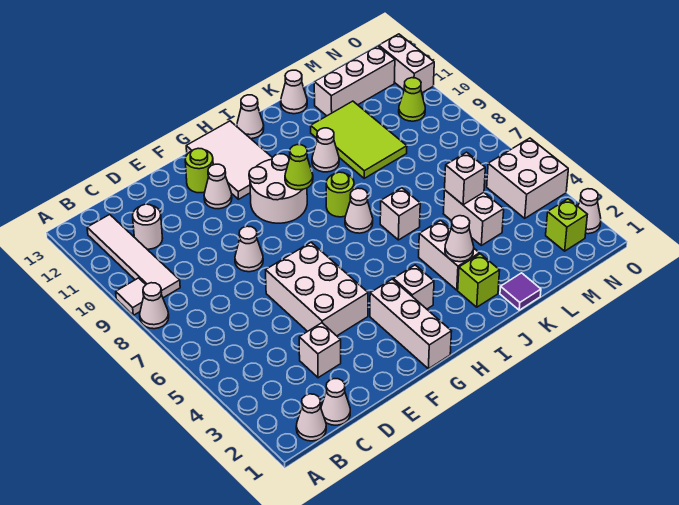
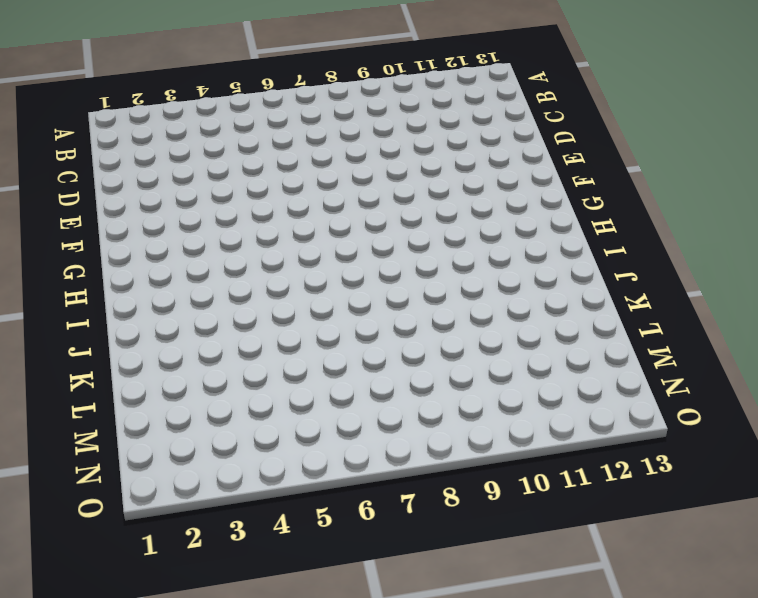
none -> white 1x1 cone [140,283,169,329]
none -> white 1x1 tile [116,278,146,315]
none -> white 1x1 cone [296,394,326,441]
none -> white 1x4 tile [87,214,180,298]

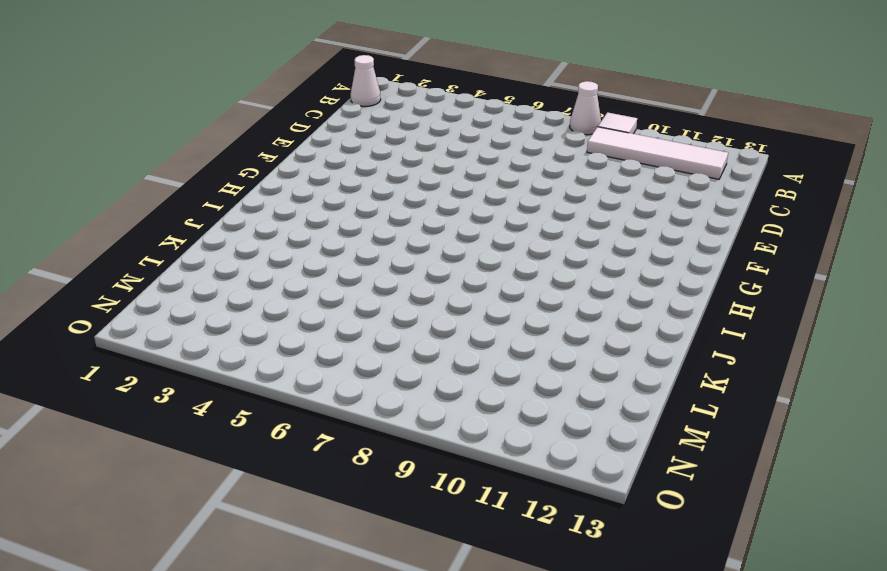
none -> white 1x1 cone [321,379,350,425]
none -> white 1x1 round brick [133,204,163,249]
none -> white 1x1 brick [299,323,341,378]
none -> white 2x3 brick [266,242,368,336]

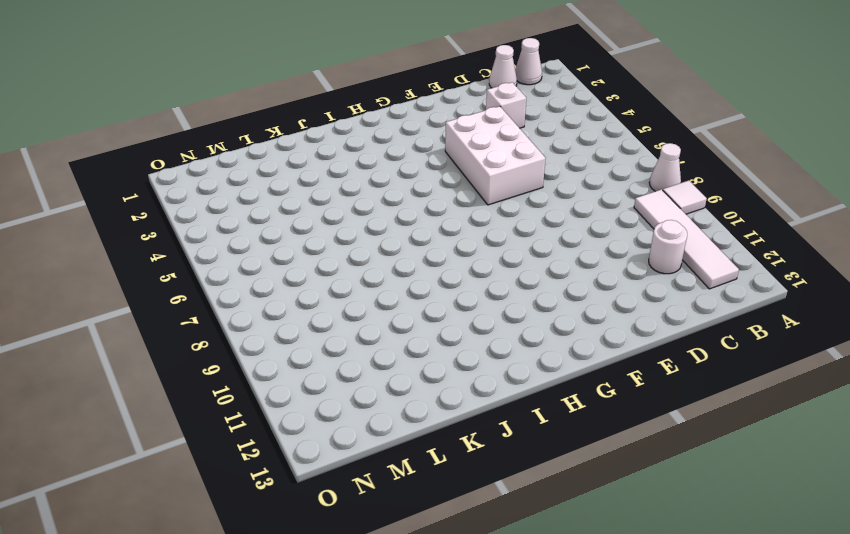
none -> white 1x1 cone [235,226,263,272]
none -> white 1x1 cone [204,164,232,209]
none -> lime 1x1 round brick [185,148,213,193]
none -> white 1x3 brick [370,279,452,369]

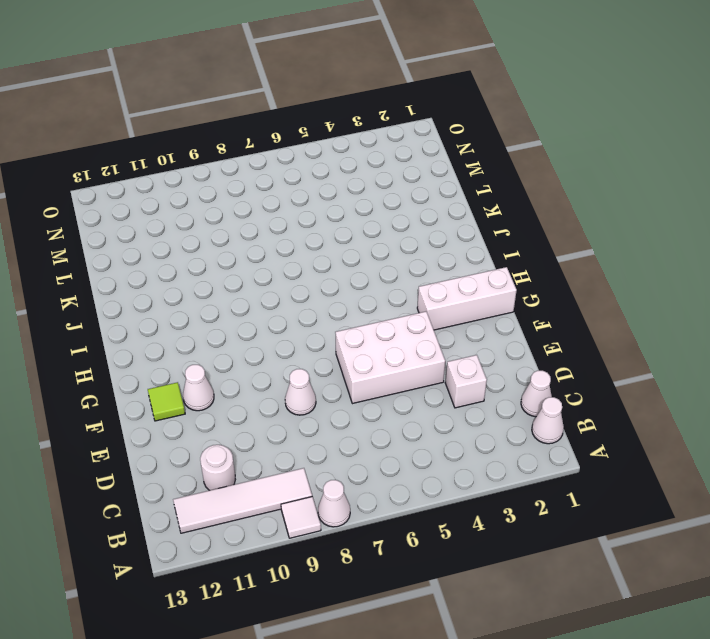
lime 1x1 tile [148,382,185,421] -> lime 1x1 round brick [185,148,213,193]
none -> white 2x2 round brick [249,154,307,223]
none -> white 2x3 tile [186,121,272,199]
none -> white 1x1 brick [393,265,434,309]
none -> white 1x1 cone [345,188,373,233]

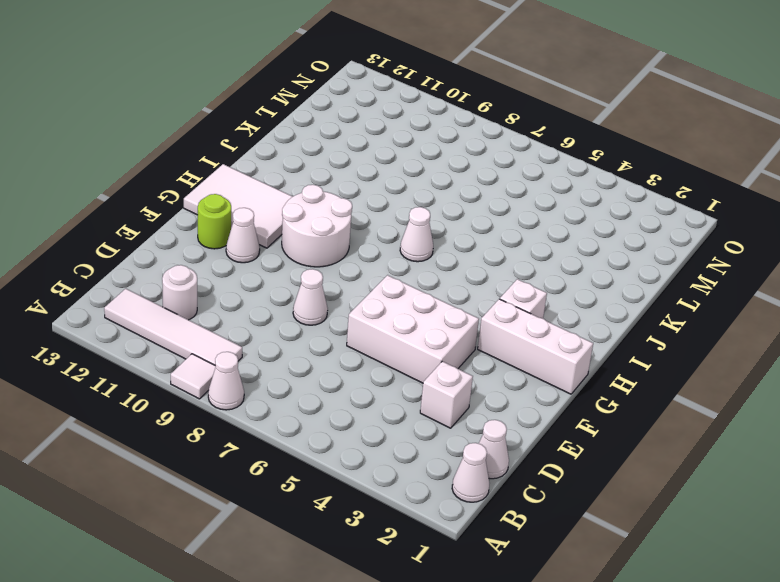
none -> lime 1x1 round brick [326,172,354,217]
none -> white 1x1 cone [237,95,264,139]
none -> lime 1x1 brick [458,254,500,307]
none -> white 1x2 brick [419,220,479,290]

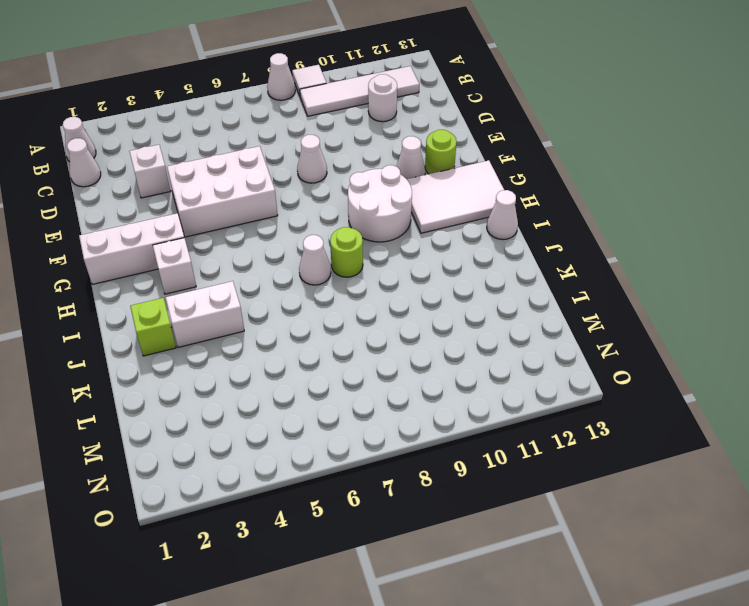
none -> white 1x1 brick [380,188,420,240]
none -> white 1x1 cone [312,128,339,172]
none -> purple 1x1 tile [500,273,541,310]
none -> lime 2x3 tile [311,101,407,178]

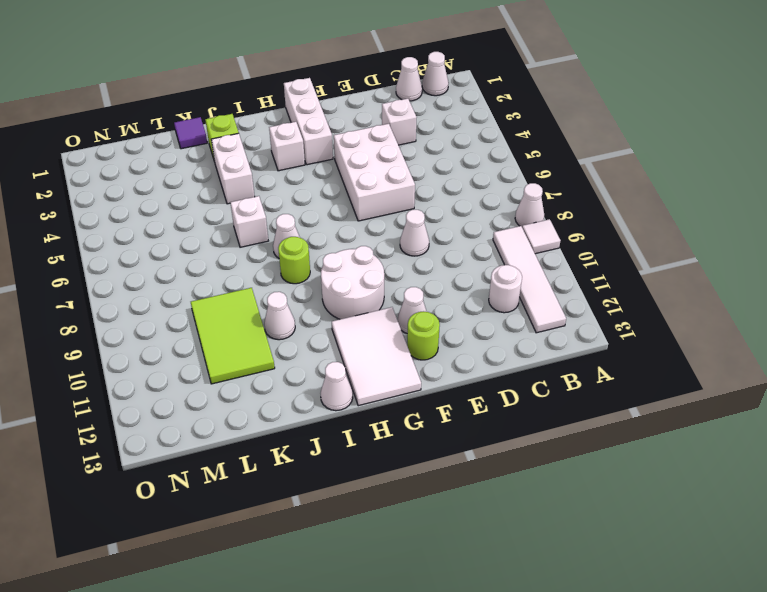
none -> white 1x1 cone [281,70,307,114]
none -> white 1x2 brick [443,190,504,245]
none -> white 1x3 brick [314,46,395,116]
none -> lime 1x1 brick [546,199,587,251]

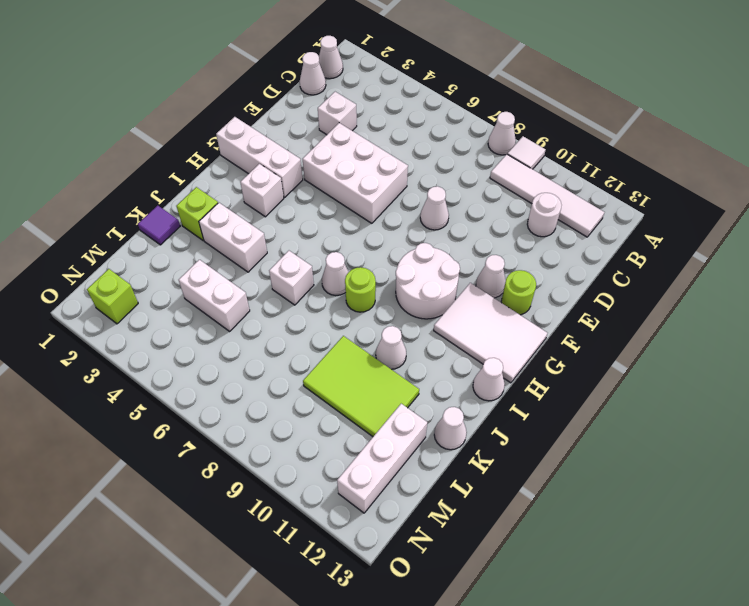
none -> white 2x2 brick [487,138,568,218]
none -> lime 1x1 cone [399,78,425,121]
none -> white 1x1 cone [578,189,601,234]
none -> white 1x2 brick [379,34,434,93]

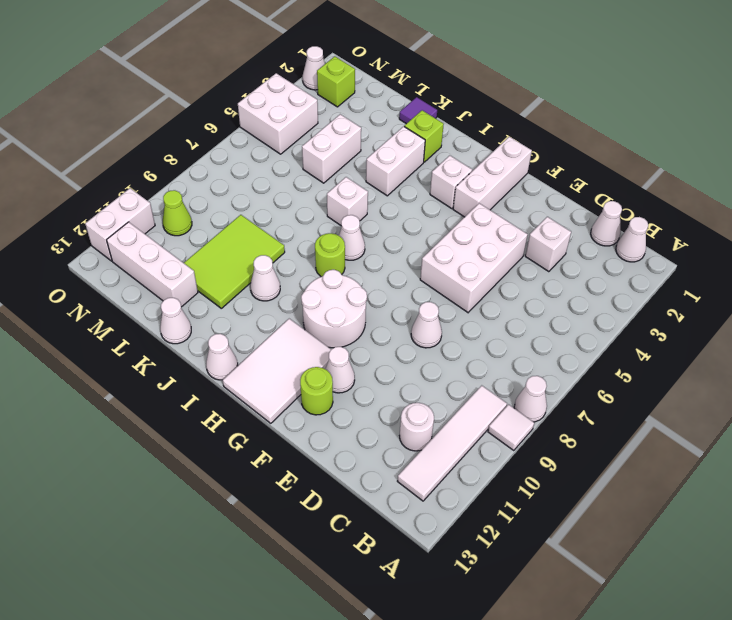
none -> lime 1x1 cone [285,145,313,190]
none -> white 1x1 cone [445,216,474,262]
none -> white 1x1 brick [445,152,485,205]

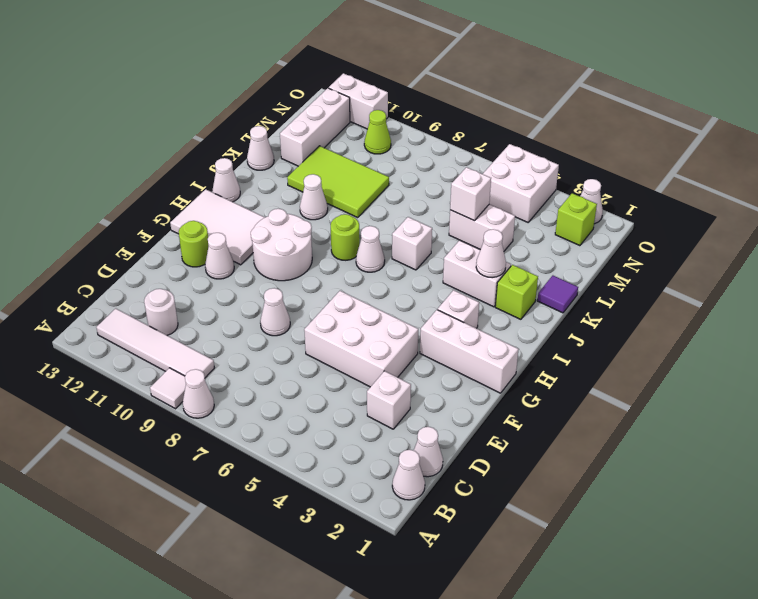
none -> lime 1x1 cone [285,145,313,190]

